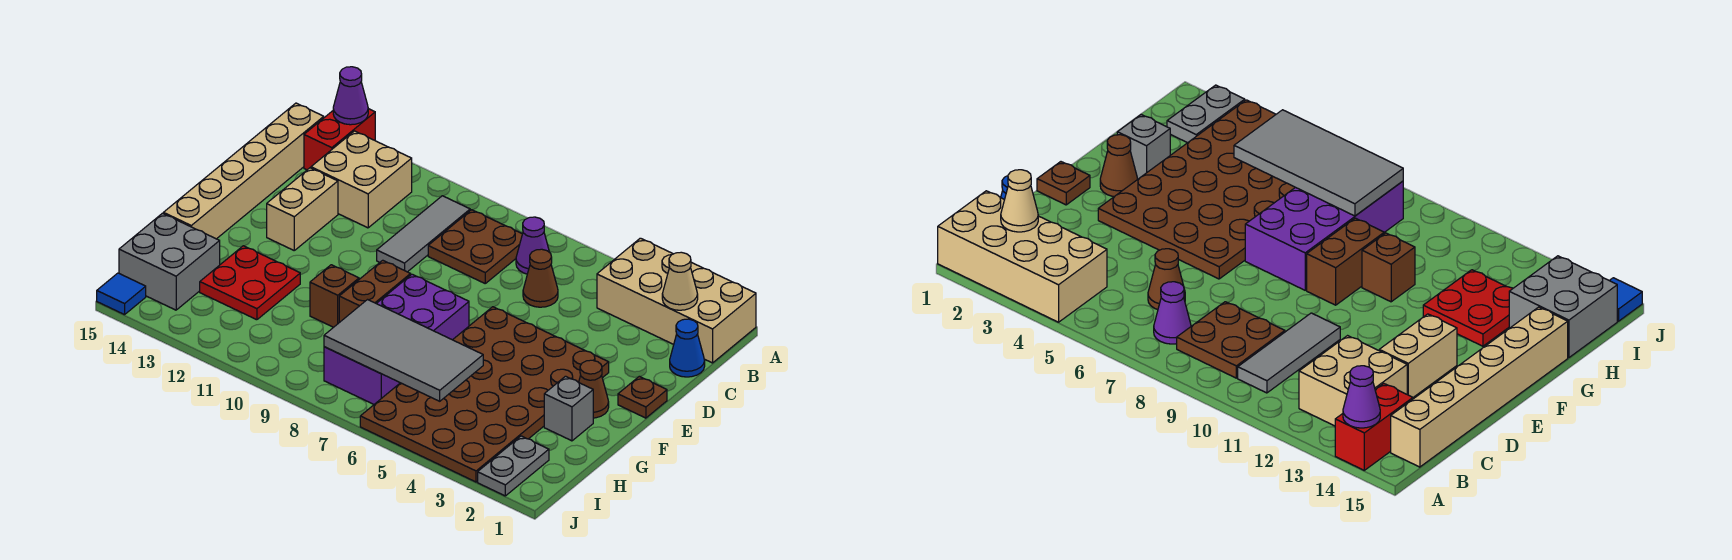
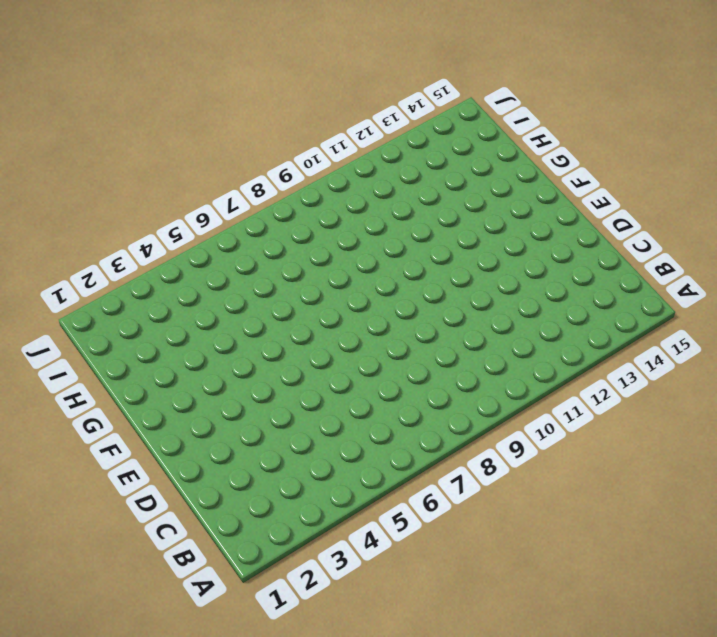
none -> tan 2x4 brick [597,238,756,363]
none -> red 1x2 brick [304,109,375,170]
none -> purple 1x1 cone [516,217,549,274]

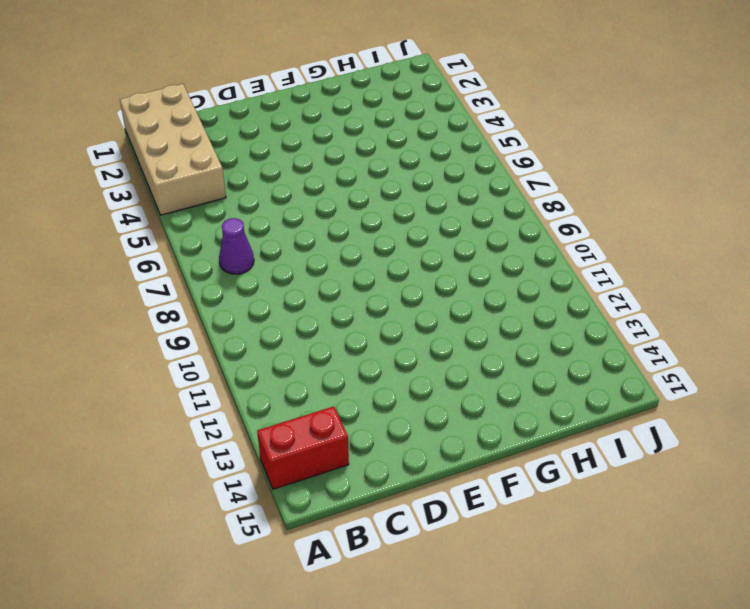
none -> brown 2x2 plate [428,210,522,283]
none -> grey 1x3 tile [377,196,470,272]
none -> tan 2x2 brick [311,131,412,228]

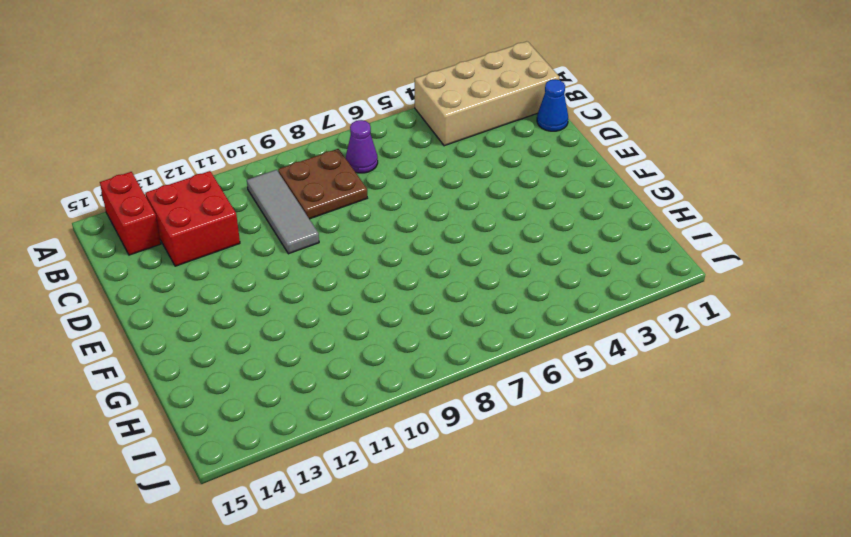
red 2x2 brick [146,171,240,266] -> tan 2x2 brick [311,131,412,228]
none -> tan 1x6 brick [163,103,324,239]
none -> brown 1x1 cone [523,249,558,307]
none -> tan 1x2 brick [267,168,338,250]

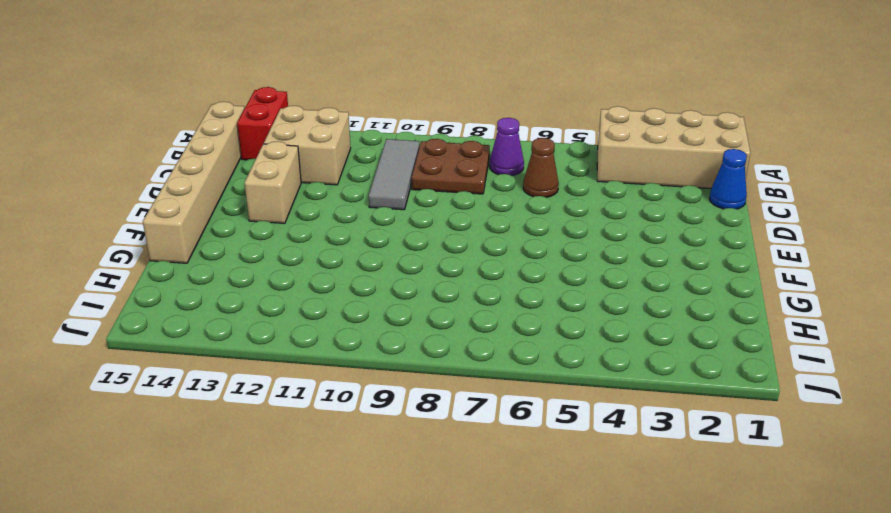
none -> brown 1x1 plate [618,376,667,418]
none -> brown 4x6 plate [360,307,609,482]
none -> brown 1x1 cone [579,360,609,418]

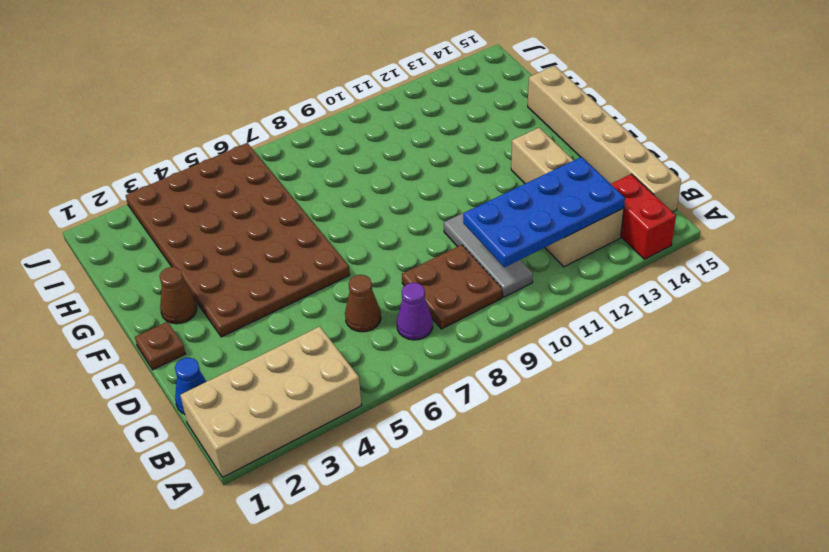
blue 2x4 plate [463,157,625,267] -> none
none -> purple 2x4 brick [324,274,469,404]
none -> brown 1x2 brick [339,260,411,322]
none -> grey 1x1 brick [544,376,593,441]

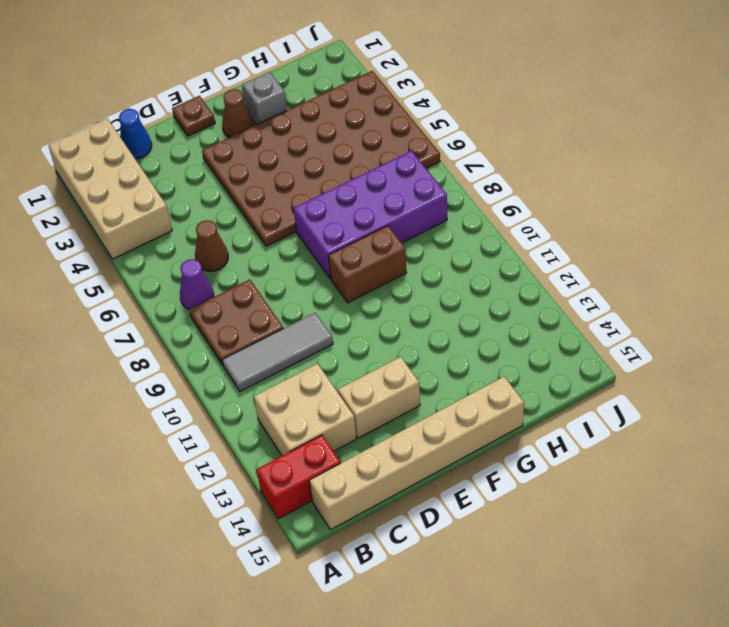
none -> brown 1x1 brick [310,265,359,327]
none -> red 2x2 plate [200,246,300,320]
none -> grey 2x2 brick [119,213,220,310]

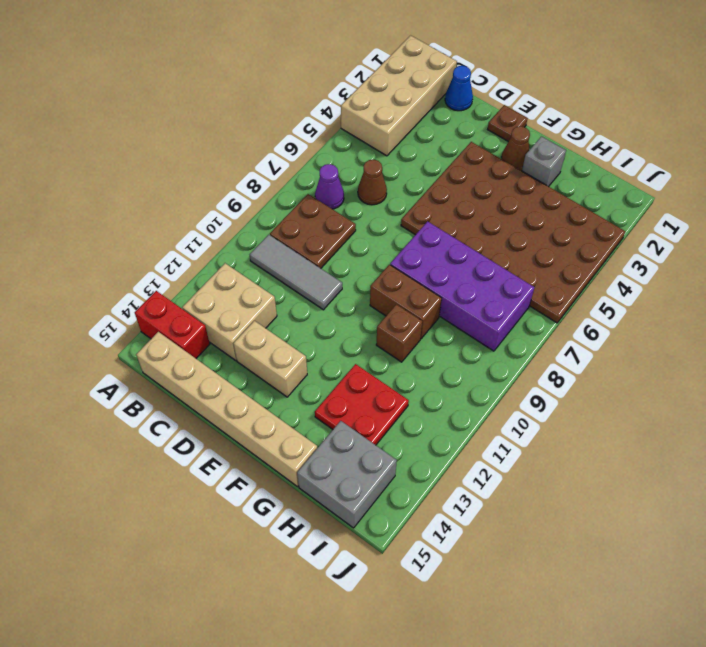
none -> grey 1x2 plate [478,436,549,496]
none -> blue 1x1 tile [97,273,146,315]
none -> purple 1x1 cone [333,67,368,125]

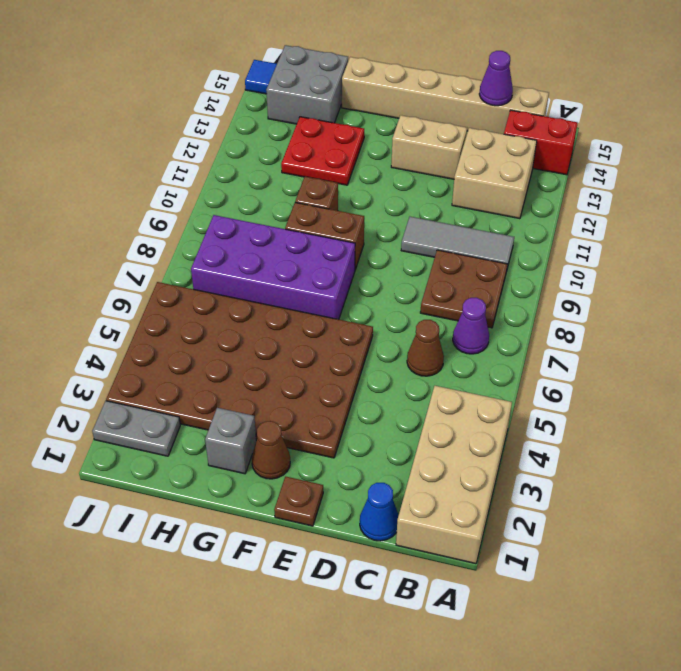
purple 1x1 cone [479,51,513,106] -> purple 1x1 cone moved to [333,67,368,125]
none -> tan 1x1 cone [662,252,698,310]
none -> grey 2x4 tile [324,300,483,401]

